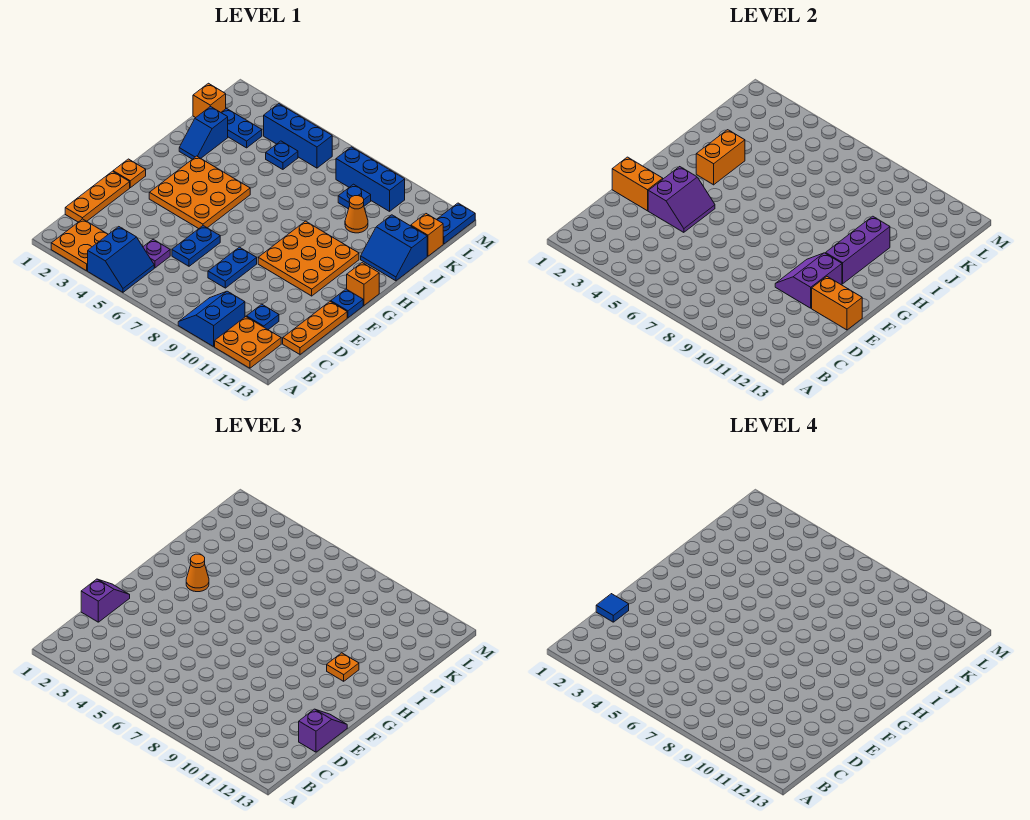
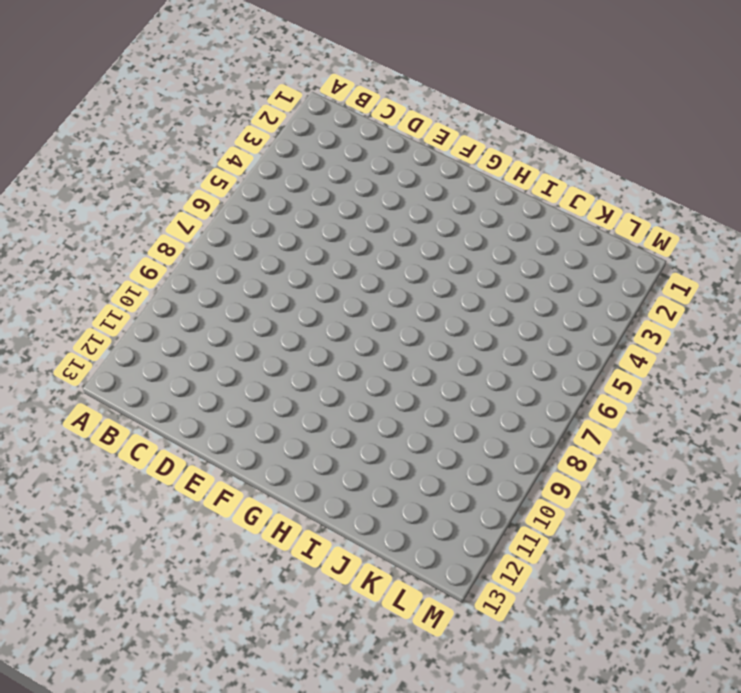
none -> orange 2x2 plate [51,219,108,271]
none -> blue 2x2 slope [88,227,154,292]
none -> blue 2x2 slope [178,291,245,347]
none -> orange 2x2 plate [215,317,281,368]

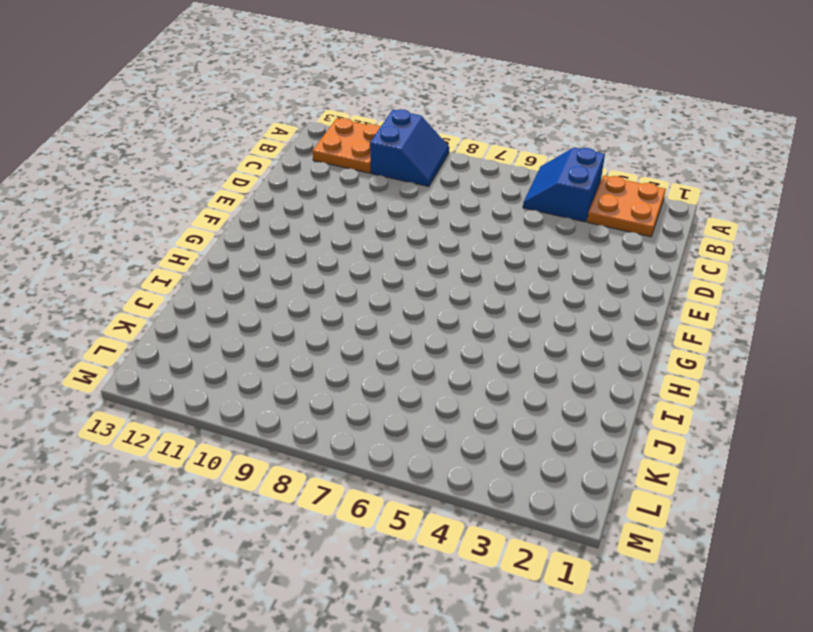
none -> orange 1x3 plate [65,171,130,222]
none -> purple 1x1 plate [143,239,170,268]
none -> blue 1x1 plate [247,304,279,329]
none -> orange 1x3 plate [283,301,347,354]

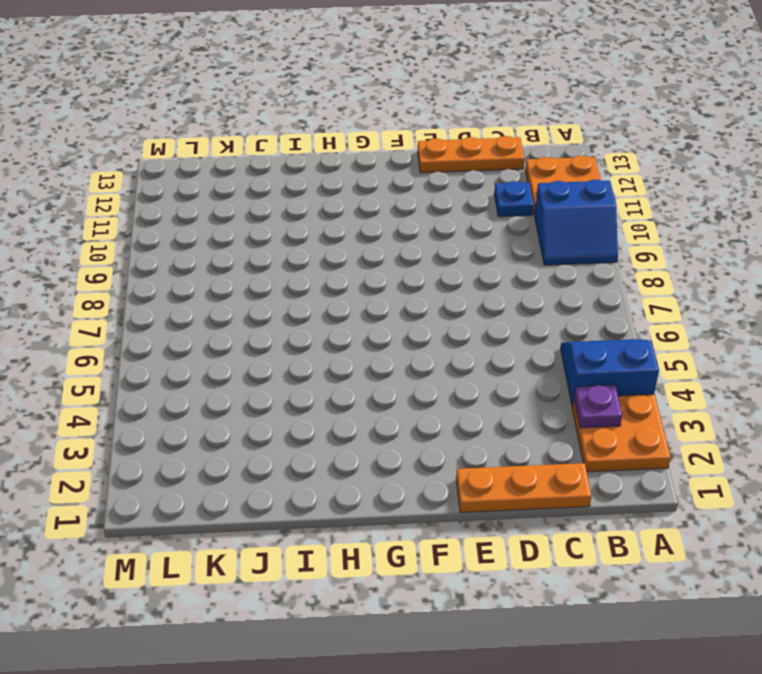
purple 1x1 plate [574,385,622,428] -> purple 1x1 plate moved to [143,239,170,268]
none -> blue 1x2 plate [172,226,220,266]
none -> blue 1x2 plate [208,247,257,288]
none -> orange 1x1 plate [113,159,146,188]
none -> orange 3x3 plate [149,156,250,229]

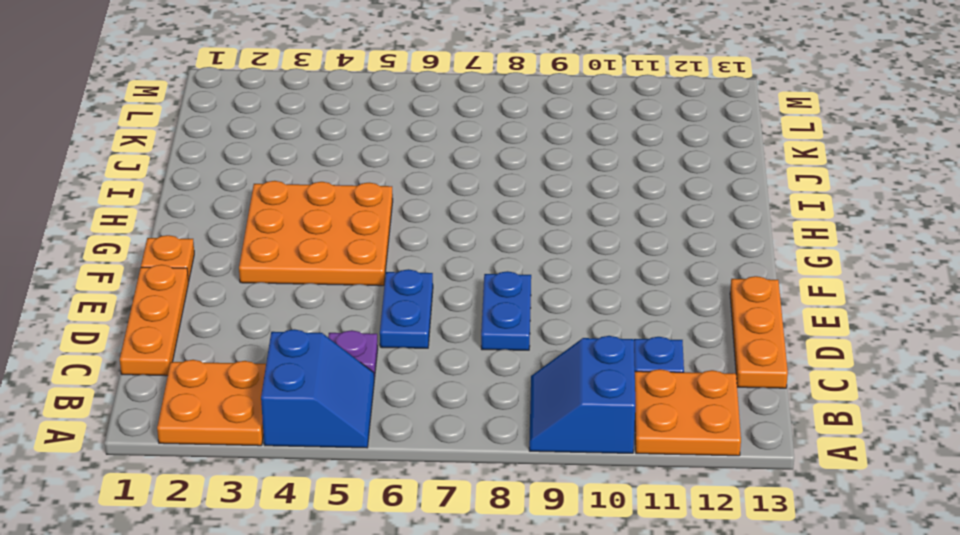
none -> orange 3x3 plate [258,221,359,296]
none -> blue 1x1 plate [331,289,363,318]
none -> orange 1x1 brick [347,263,379,305]
none -> blue 1x2 slope [179,106,228,159]

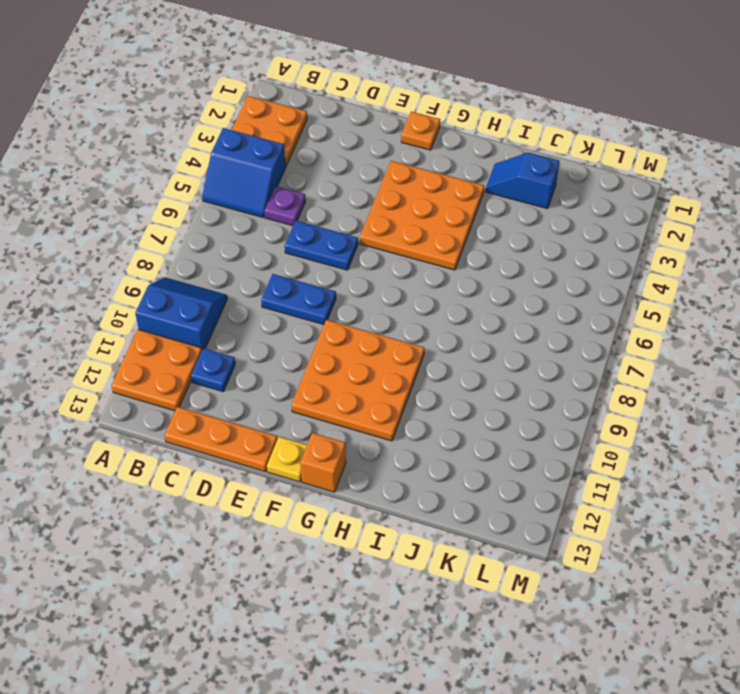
yellow 1x1 plate [267,437,307,482] -> blue 1x1 plate [331,289,363,318]
none -> orange 1x3 plate [65,171,130,222]
none -> blue 2x2 slope [361,215,427,281]
none -> orange 1x1 cone [345,196,368,233]
none -> orange 1x1 brick [193,83,226,118]

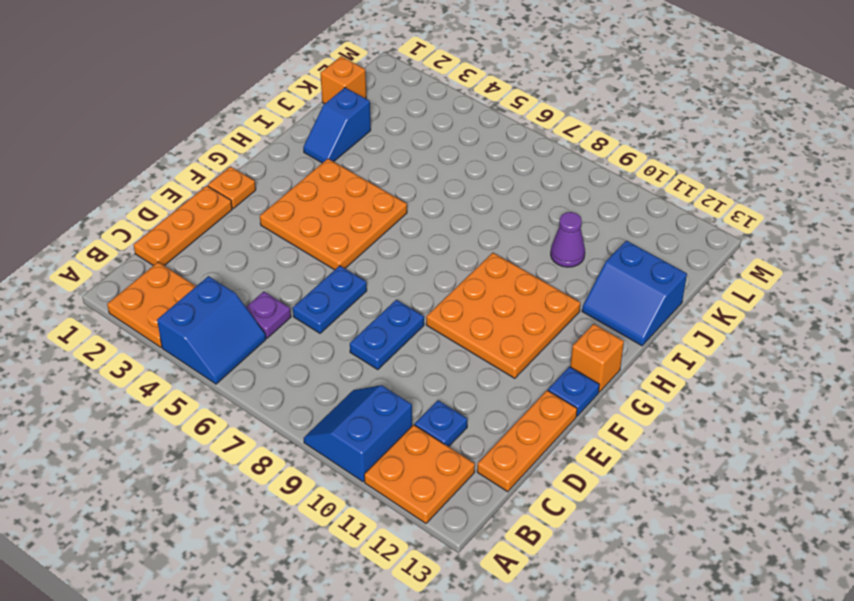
purple 1x1 cone [551,212,585,267] -> orange 1x1 cone [345,196,368,233]
none -> blue 1x2 plate [221,109,262,148]
none -> blue 1x1 plate [266,141,298,169]
none -> blue 1x1 plate [338,184,371,209]
none -> orange 1x1 brick [411,214,443,256]

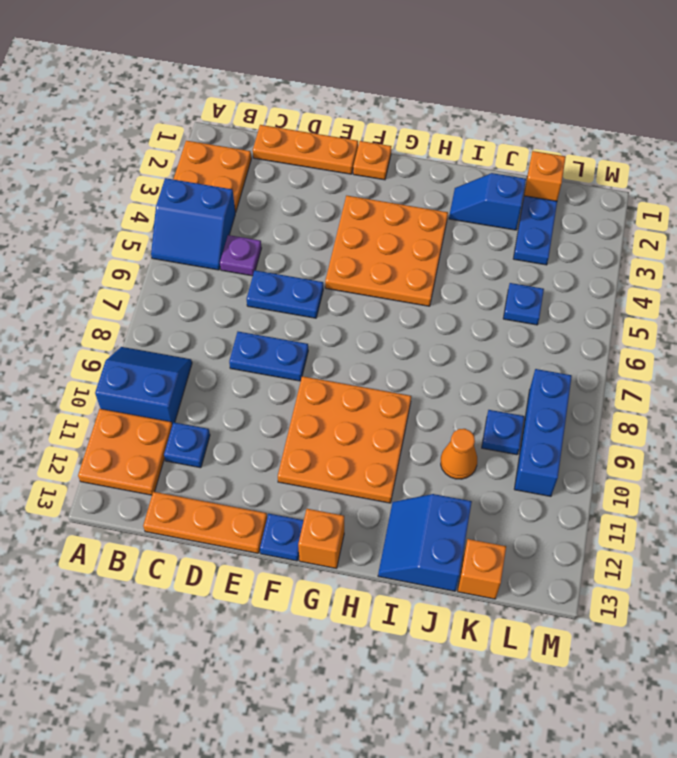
none -> blue 1x3 brick [264,104,332,168]
none -> blue 1x2 plate [437,203,475,244]
none -> orange 1x2 brick [612,157,663,211]
none -> purple 2x2 slope [648,167,715,232]

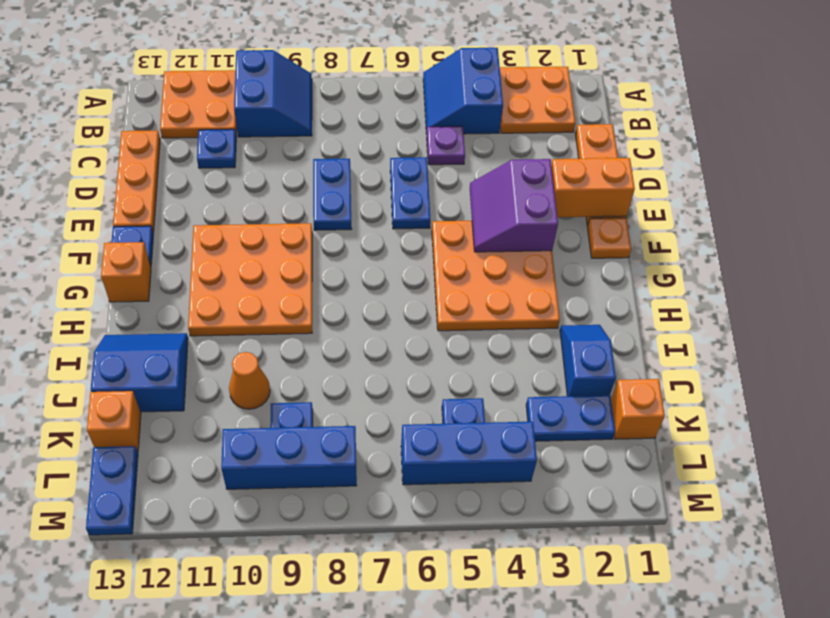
none -> purple 2x2 slope [775,253,842,308]
none -> orange 1x2 brick [812,277,862,330]
none -> purple 1x3 brick [826,216,890,284]
none -> orange 1x2 brick [696,130,745,185]

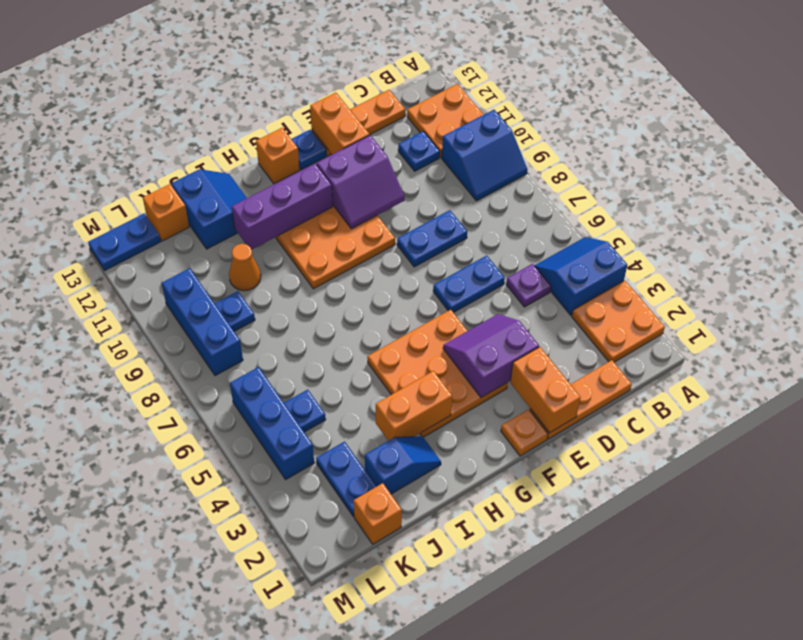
none -> purple 1x2 slope [81,579,130,622]
none -> purple 1x2 slope [299,709,347,752]
none -> orange 1x1 cone [186,554,209,592]
none -> orange 1x1 plate [327,653,359,681]

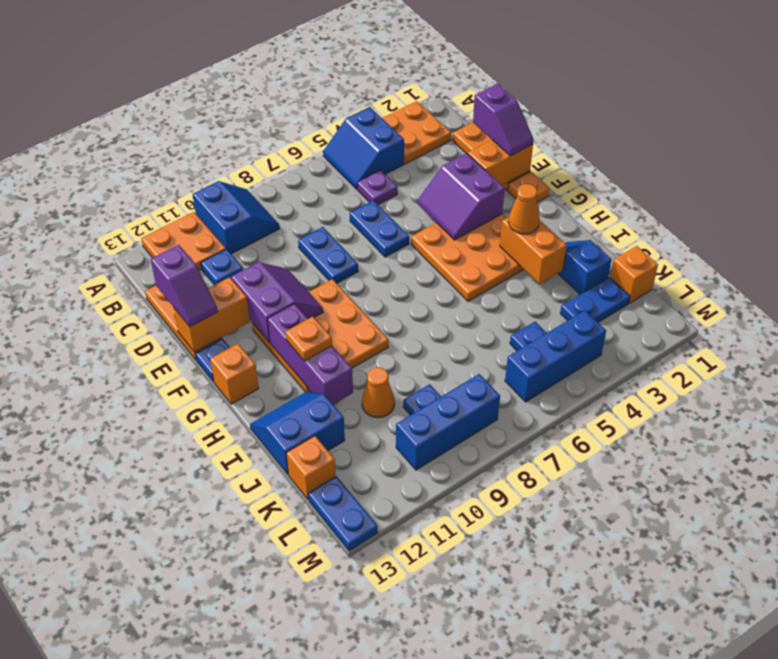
none -> blue 1x1 tile [596,594,629,622]

